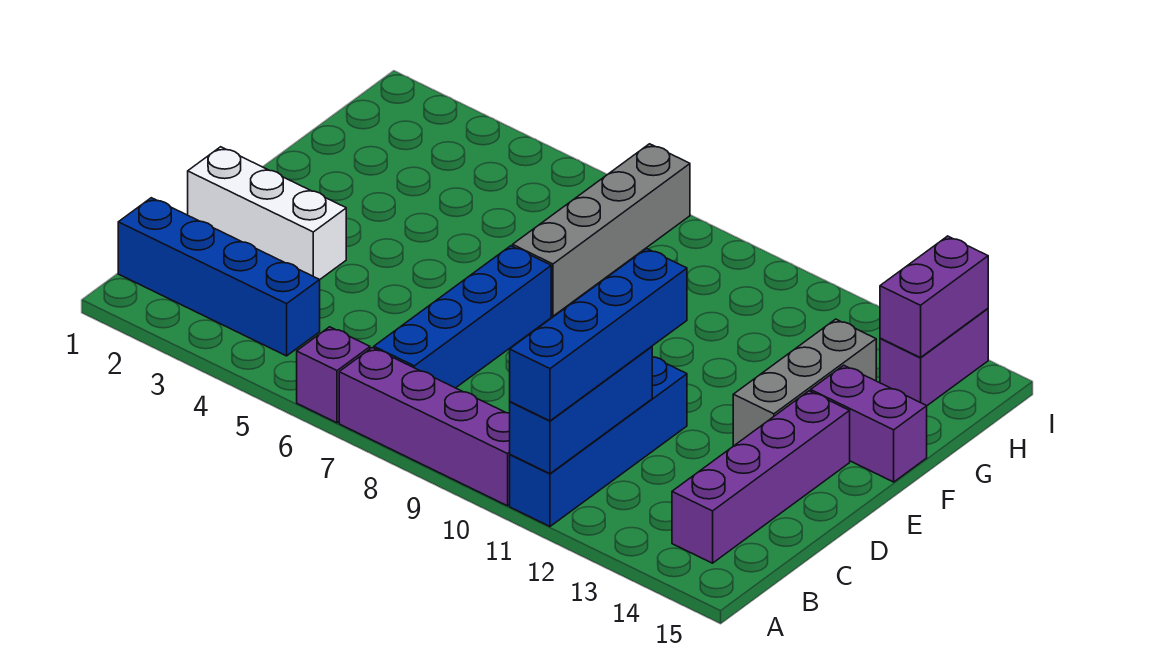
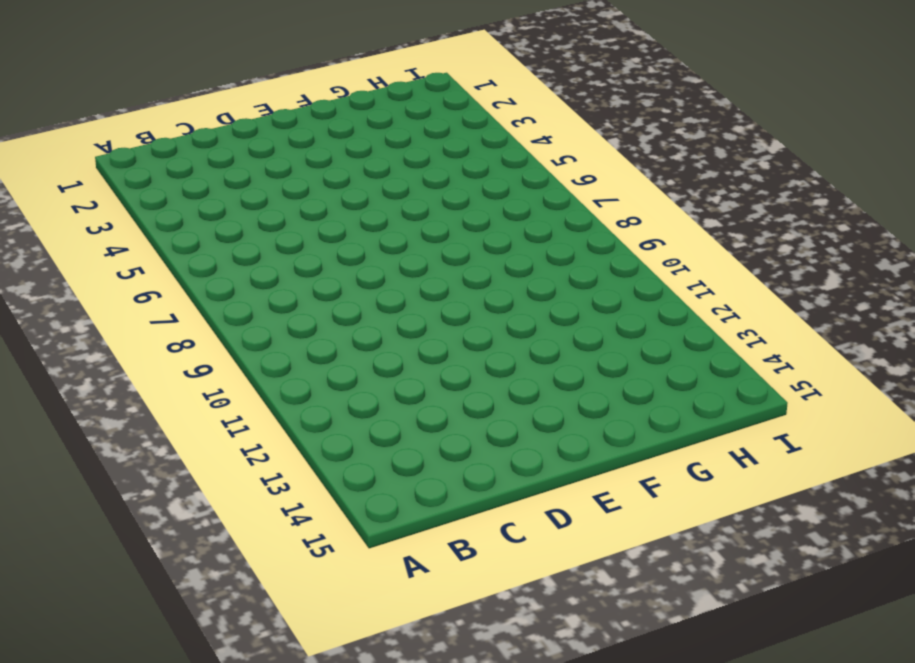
none -> purple 1x1 brick [297,327,370,423]
none -> purple 1x4 brick [339,348,510,506]
none -> blue 1x4 brick [510,357,687,526]

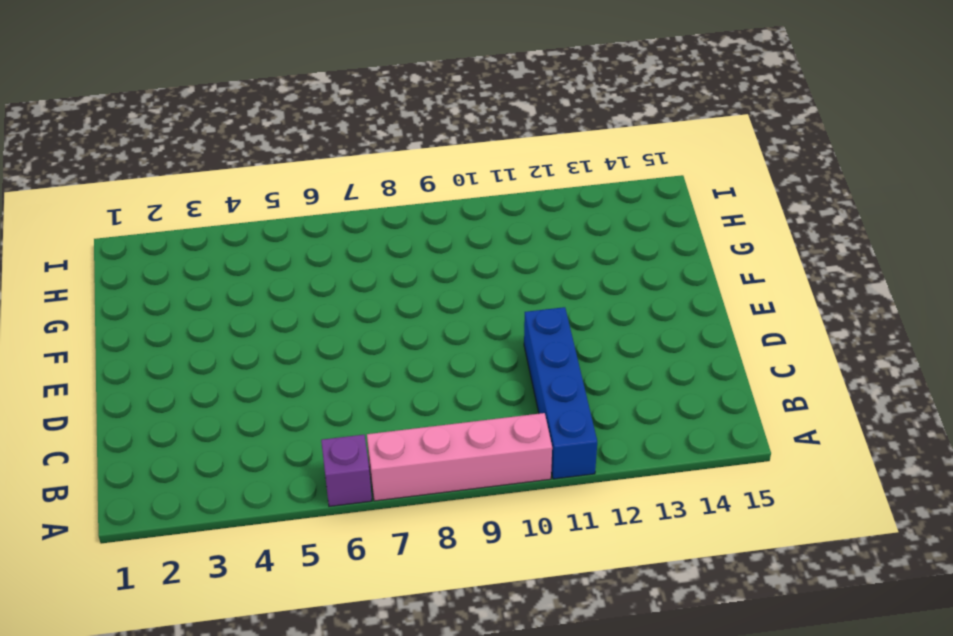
pink 1x4 brick [367,413,552,501] -> purple 1x4 brick [339,348,510,506]
none -> blue 1x4 brick [118,198,320,356]
none -> blue 1x4 brick [374,246,551,388]
none -> purple 1x4 brick [672,391,850,563]

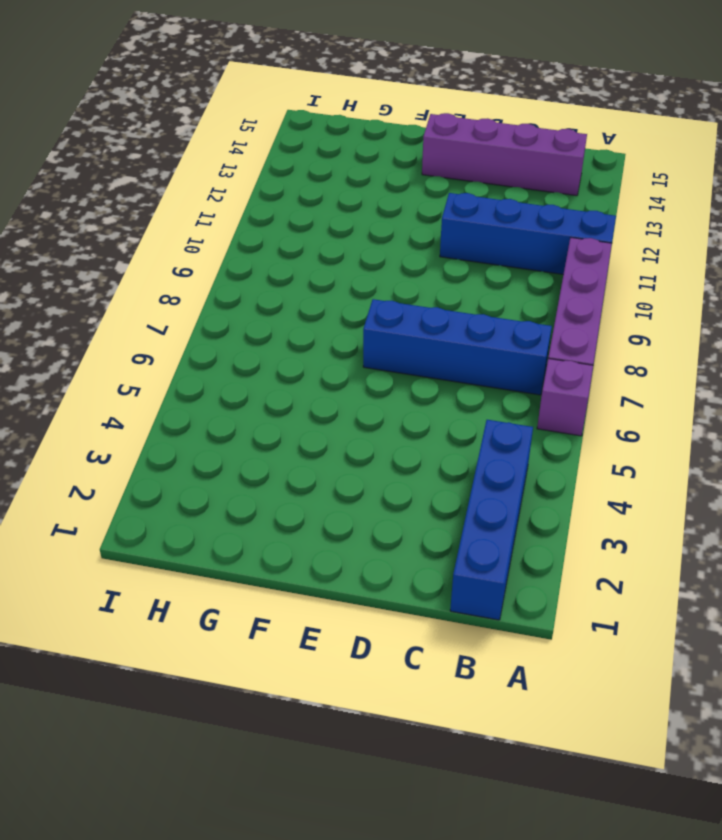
none -> white 1x3 brick [188,147,346,280]
none -> grey 1x3 brick [733,319,876,446]
none -> grey 1x4 brick [513,144,690,316]

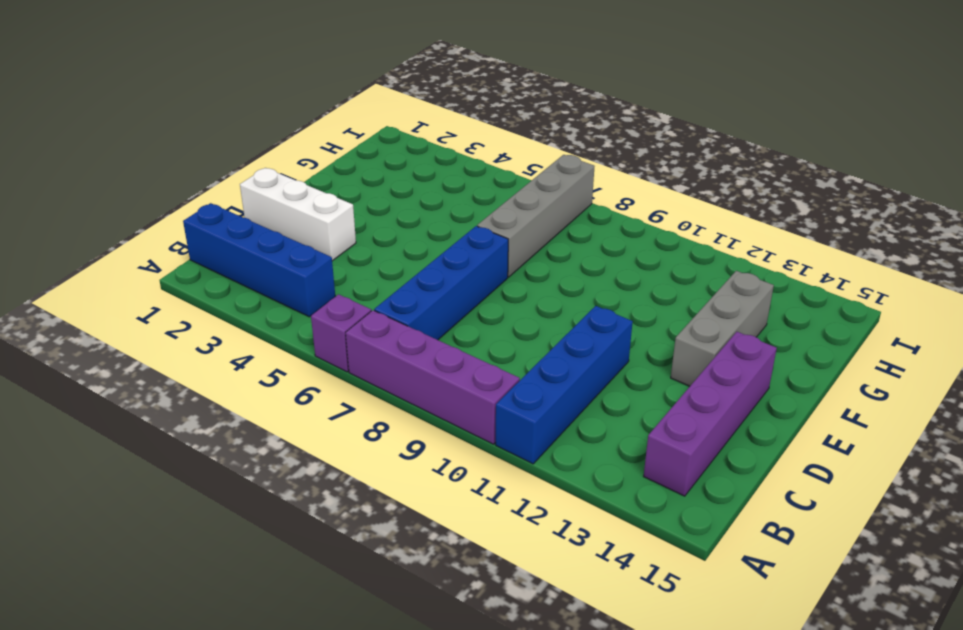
none -> purple 1x2 brick [811,365,927,482]
none -> purple 1x2 brick [880,309,988,406]
none -> blue 1x3 brick [510,347,652,474]

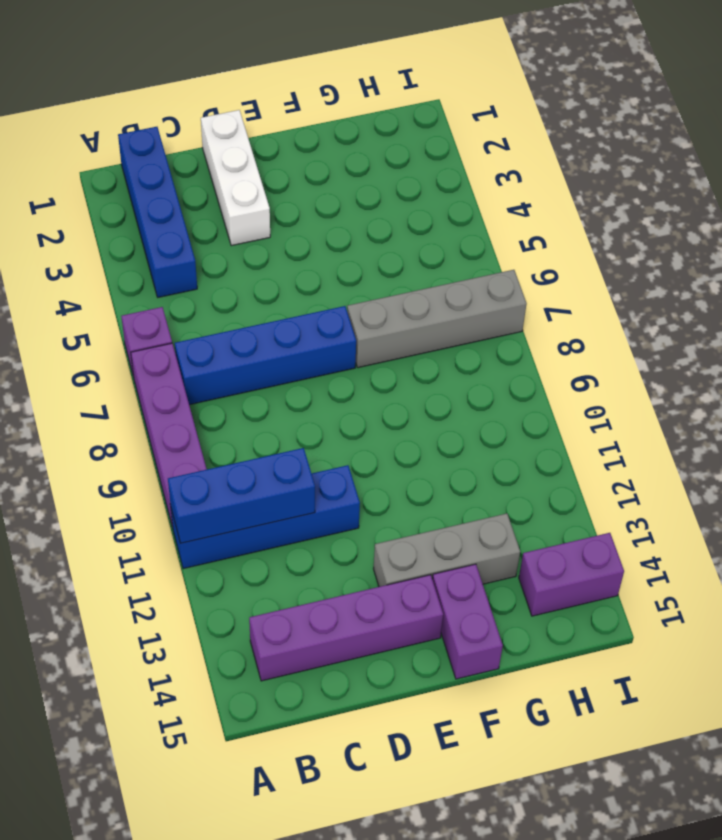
none -> purple 1x2 brick [880,236,988,358]
none -> blue 1x4 brick [510,249,687,421]

